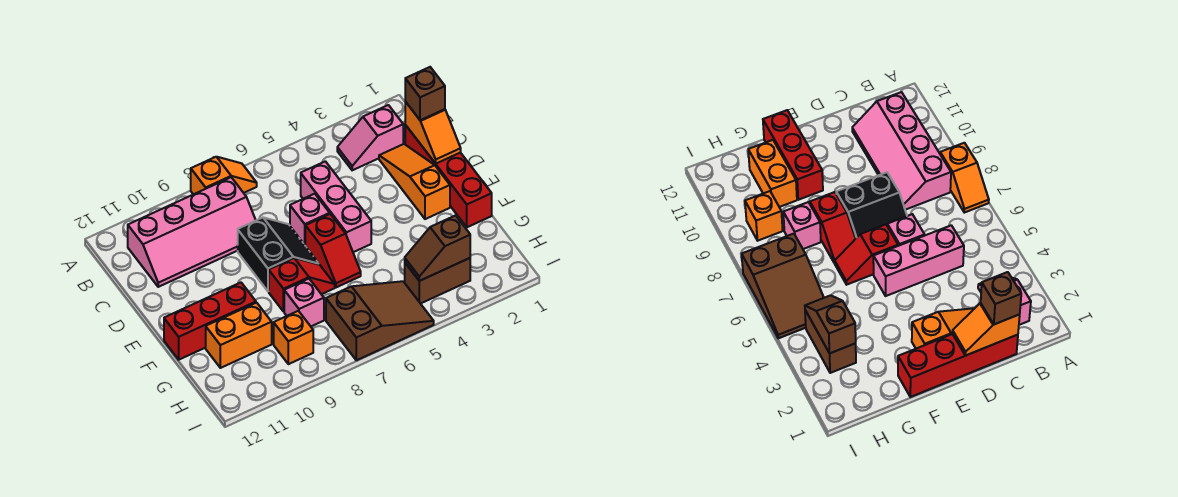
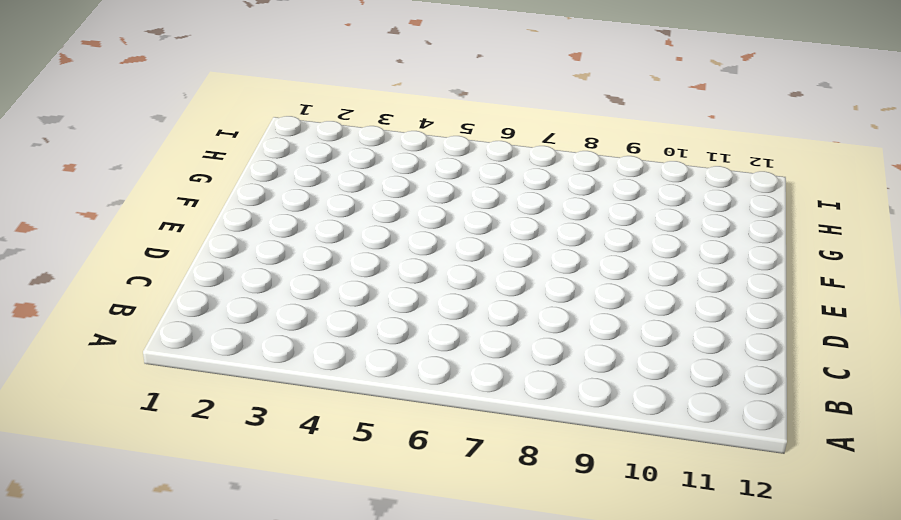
none -> orange 1x2 slope [191,157,257,194]
none -> pink 1x2 slope [337,105,403,170]
none -> pink 2x4 slope [128,177,256,287]

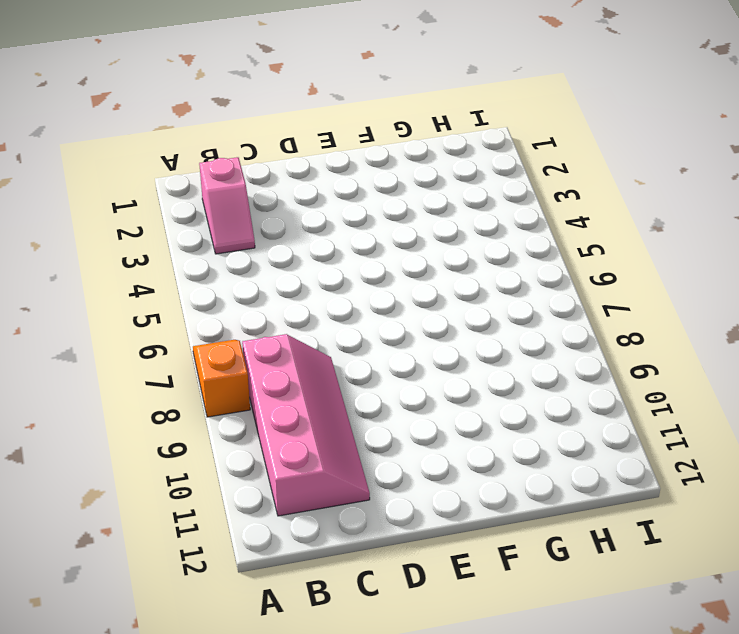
none -> red 1x4 brick [405,125,492,227]
none -> orange 1x3 slope [379,144,450,219]
none -> pink 1x3 brick [301,161,371,252]

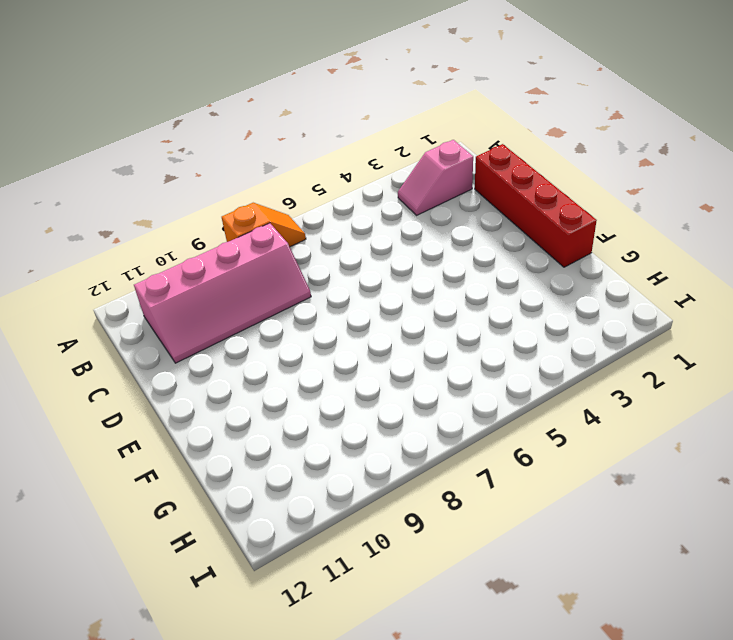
none -> orange 1x3 slope [379,144,450,219]
none -> pink 1x3 brick [301,161,371,252]
none -> pink 1x1 brick [290,194,330,245]

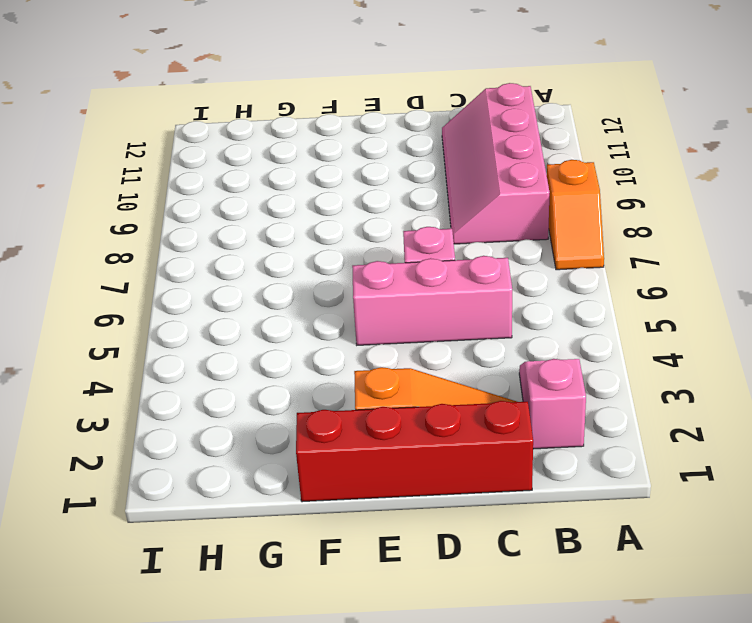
none -> black 2x2 slope [238,218,319,291]
none -> red 1x2 slope [305,214,361,287]
none -> red 1x2 slope [269,258,335,312]

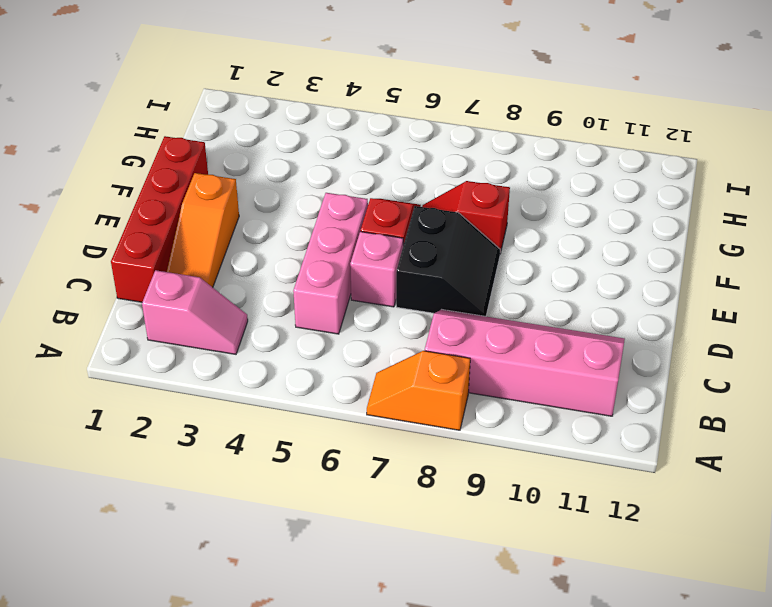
black 2x2 slope [396,206,500,316] -> black 2x2 slope turned to [238,218,319,291]
none -> red 1x3 brick [164,283,256,360]
none -> pink 1x1 brick [284,279,324,326]
none -> orange 1x2 brick [206,303,272,368]

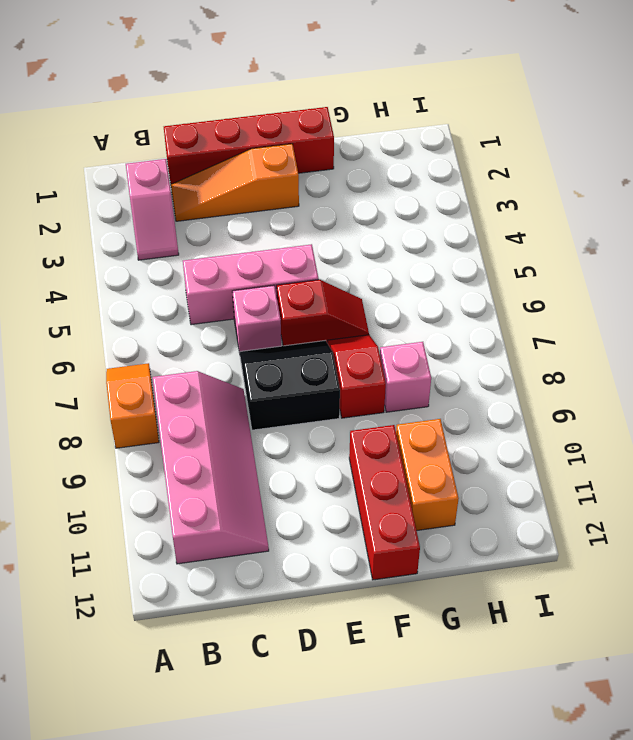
none -> brown 1x2 brick [405,258,470,304]
none -> brown 2x3 slope [326,281,434,360]
none -> orange 1x1 brick [274,311,313,364]

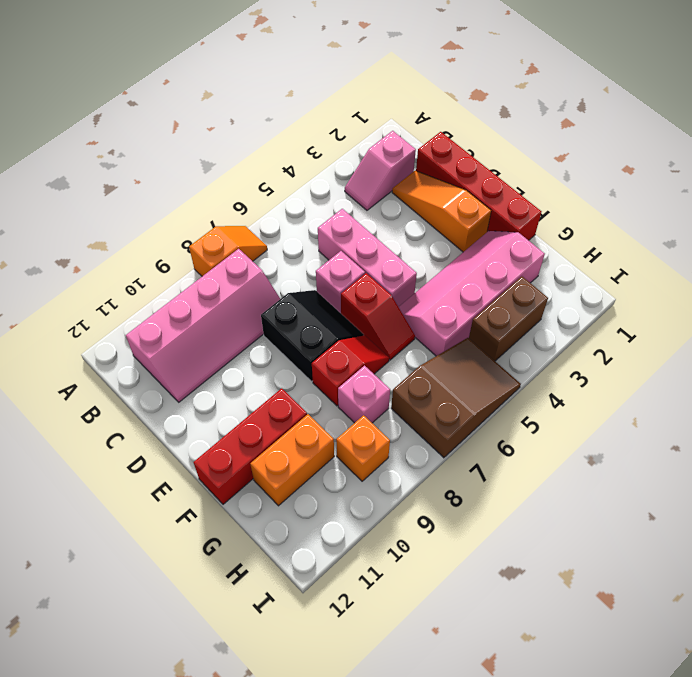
pink 2x4 slope [399,231,545,356] -> none
none -> orange 1x2 slope [405,102,461,164]
none -> brown 1x2 slope [405,216,470,281]
none -> brown 1x1 brick [405,67,445,120]

